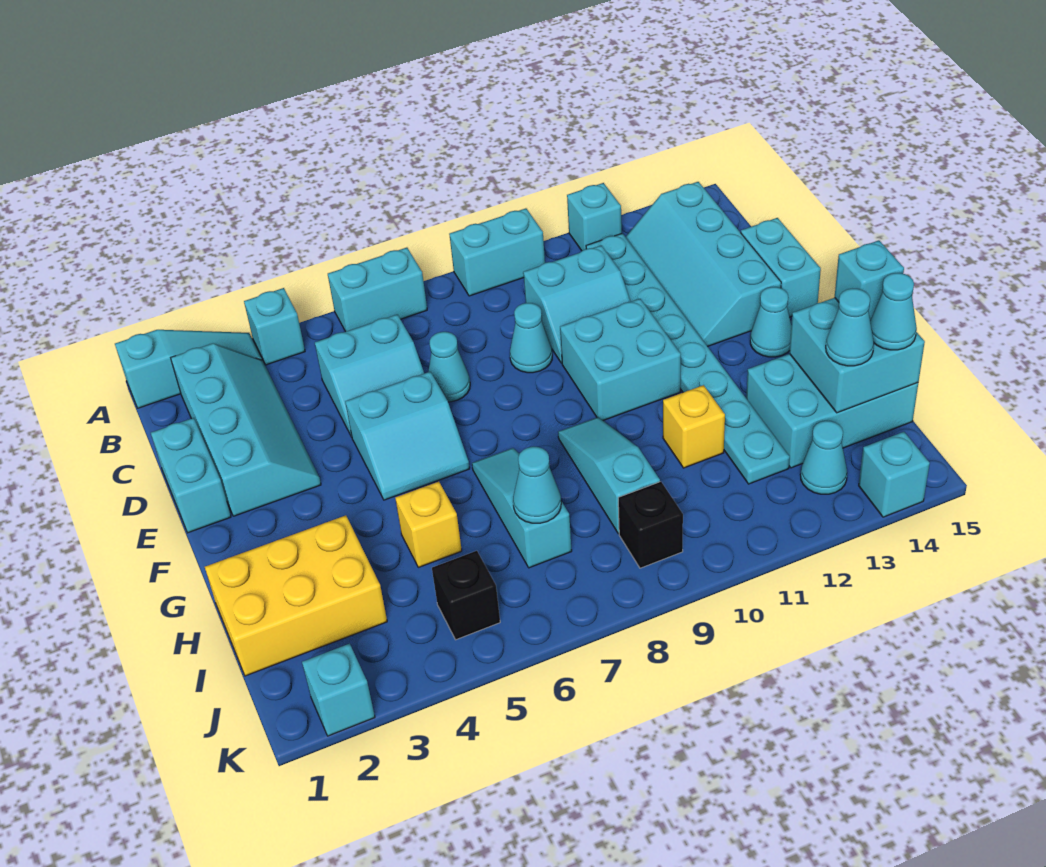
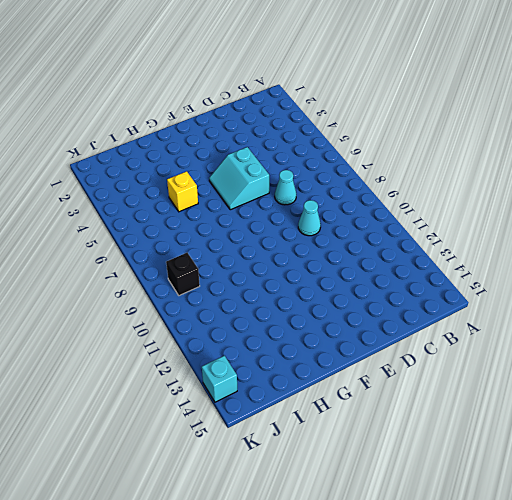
none -> cyan 1x3 slope [115,330,262,408]
none -> cyan 1x1 brick [244,288,305,365]
none -> cyan 1x2 brick [328,248,427,332]
none -> cyan 1x2 brick [449,208,545,296]

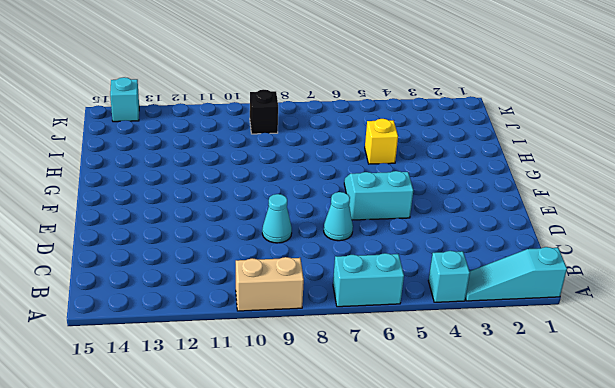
tan 1x2 brick [236,257,304,311] -> cyan 1x2 brick [449,208,545,296]
none -> cyan 1x1 brick [567,183,622,251]
none -> cyan 2x4 slope [171,343,321,516]
none -> cyan 1x8 plate [586,233,790,484]
none -> cyan 2x4 slope [626,182,781,346]

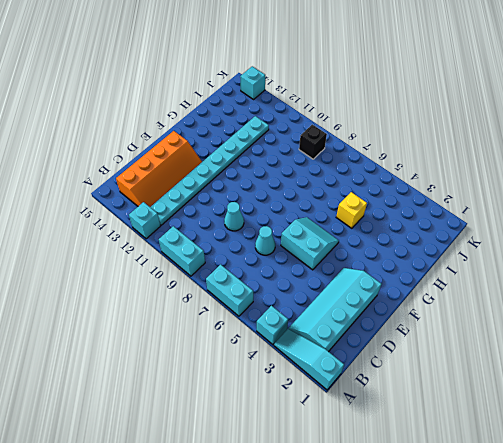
orange 2x4 slope [116,131,202,207] -> cyan 2x4 slope [626,182,781,346]
none -> cyan 2x2 slope [315,314,424,437]
none -> cyan 2x2 slope [523,245,631,363]
none -> cyan 1x2 brick [151,418,231,533]
none -> cyan 1x2 brick [741,218,821,317]

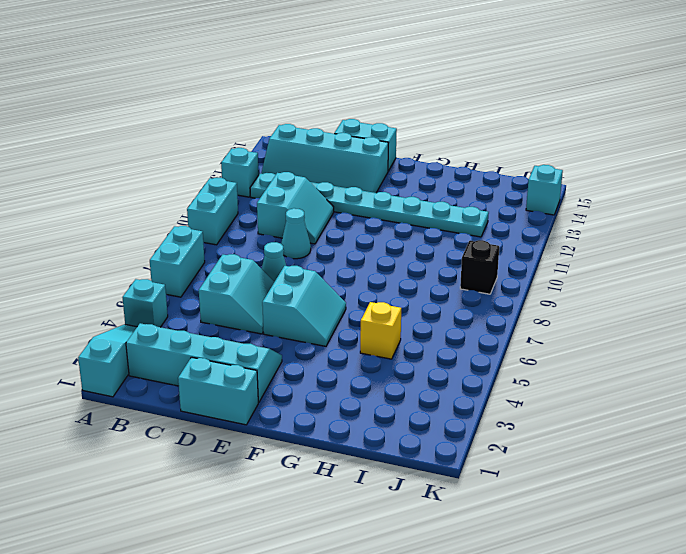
none -> cyan 2x2 brick [560,299,681,420]
none -> cyan 1x1 cone [750,287,791,357]
none -> cyan 1x3 slope [472,448,572,568]
none -> cyan 1x3 slope [558,417,660,534]

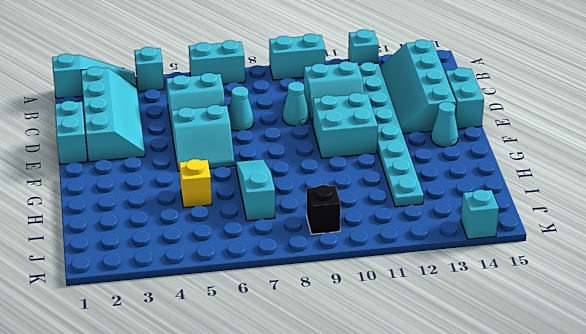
none -> cyan 1x3 slope [558,417,660,534]
none -> yellow 2x3 brick [205,515,387,676]
none -> yellow 1x1 brick [663,385,725,468]
none -> cyan 2x3 brick [746,354,918,468]

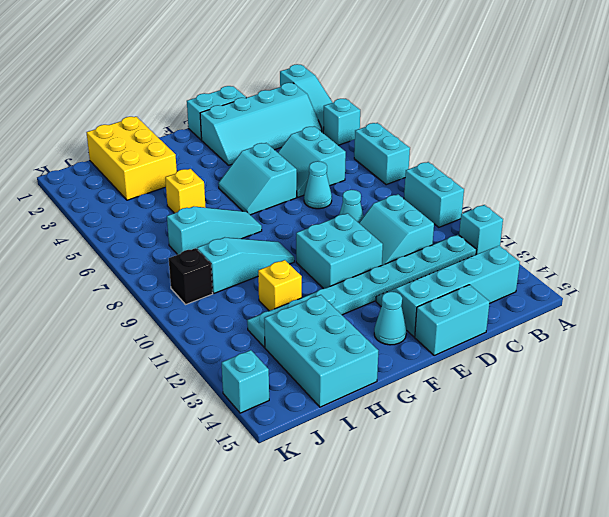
none -> black 1x1 brick [432,551,500,640]
none -> cyan 1x1 cone [800,421,847,494]
none -> cyan 1x1 brick [302,644,375,736]
none -> cyan 2x2 brick [789,298,925,413]

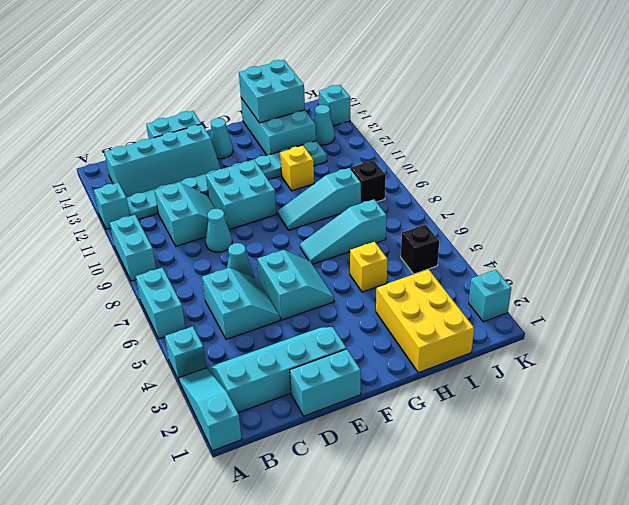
none -> cyan 1x1 cone [513,447,561,523]
none -> cyan 1x1 brick [835,240,904,321]
none -> cyan 1x1 cone [826,289,874,366]
none -> cyan 1x1 cone [870,273,917,350]

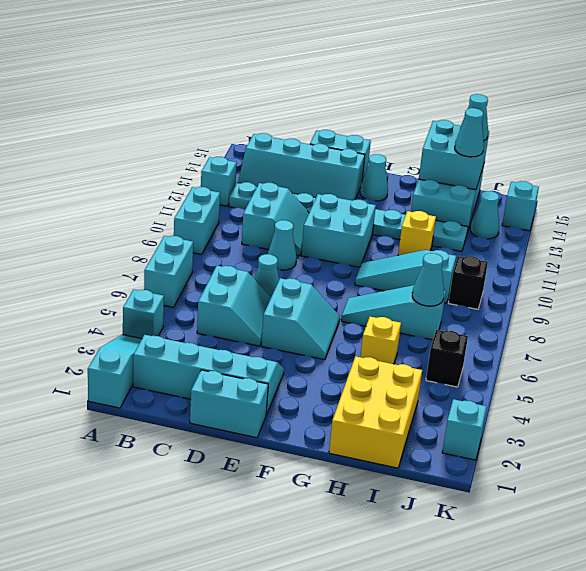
none -> cyan 1x1 brick [835,240,904,321]

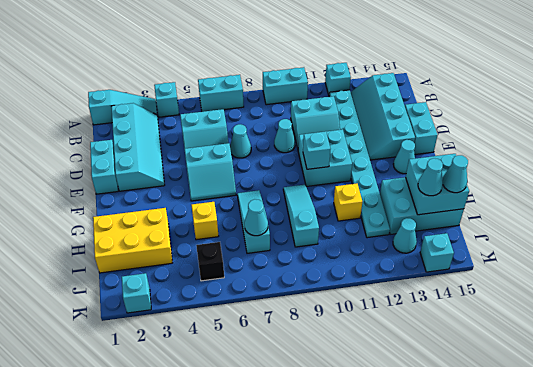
cyan 1x1 brick [303,131,330,169] -> cyan 1x1 brick moved to [835,240,904,321]
none -> black 1x1 brick [618,481,683,568]

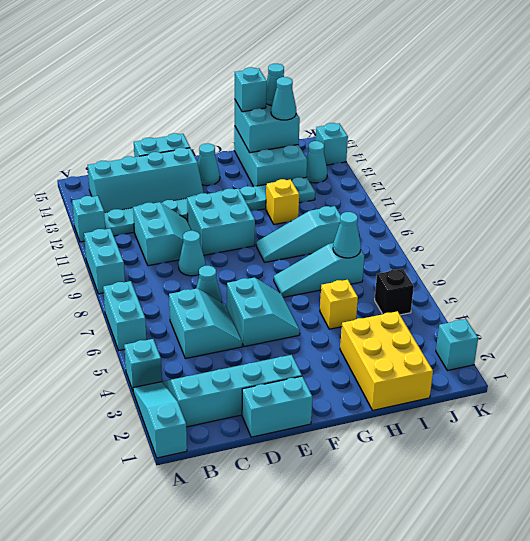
none -> black 1x1 brick [618,481,683,568]

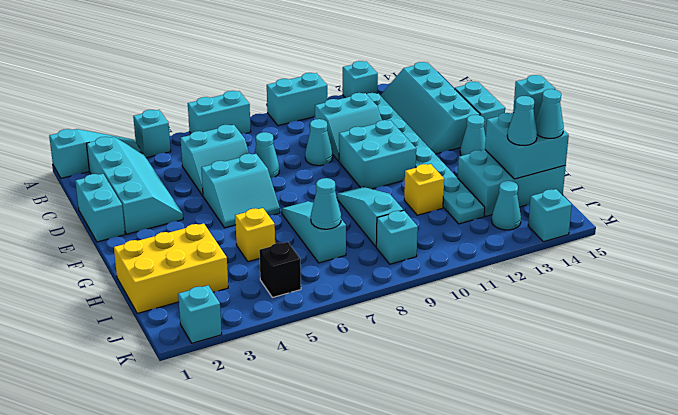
cyan 1x1 brick [376,210,418,264] -> black 1x1 brick [618,481,683,568]

